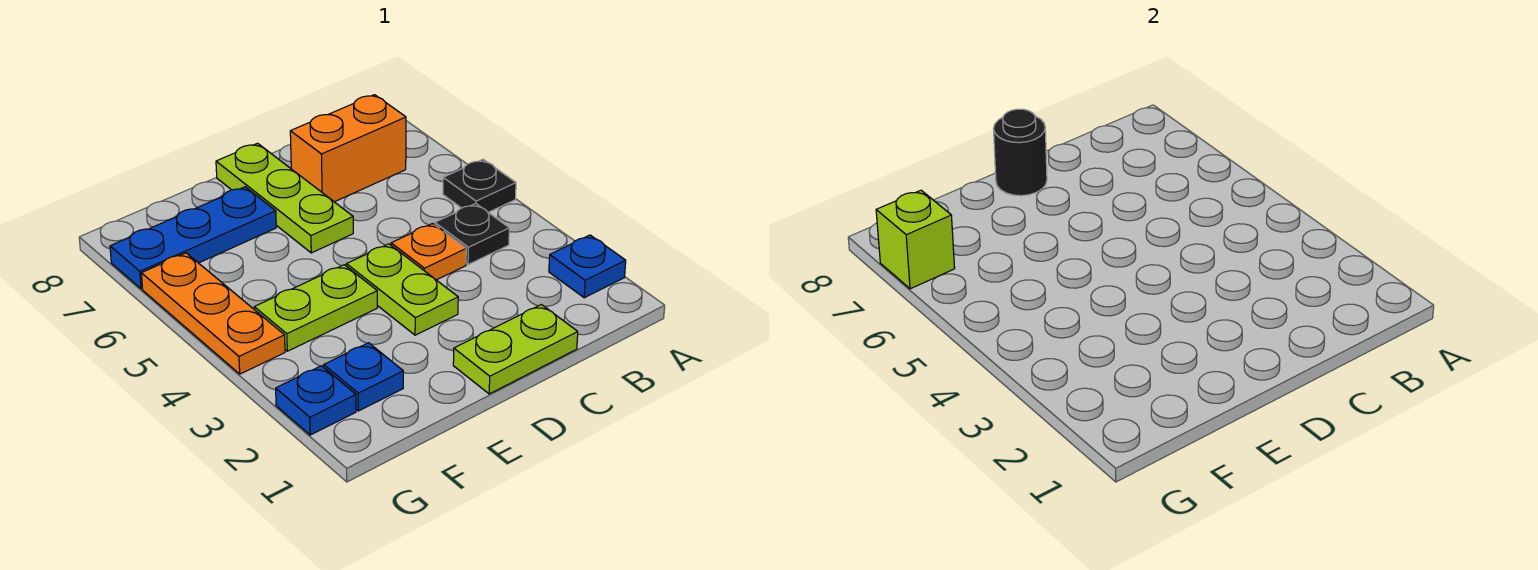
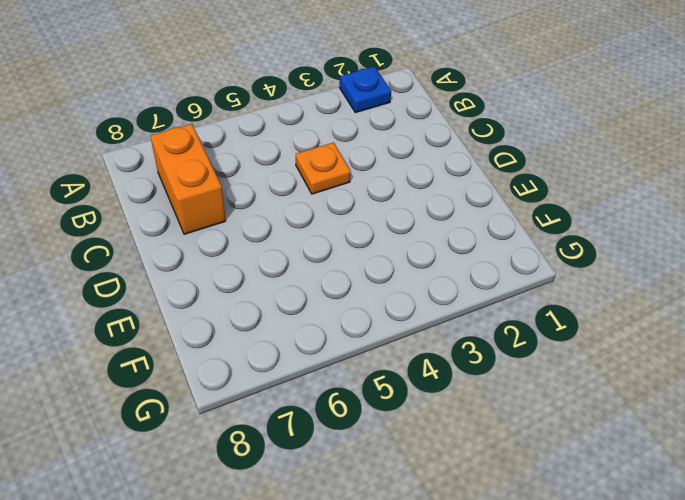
none -> black 1x1 plate [443,159,516,212]
none -> black 1x1 plate [435,203,509,265]
none -> lime 1x2 plate [453,305,578,394]

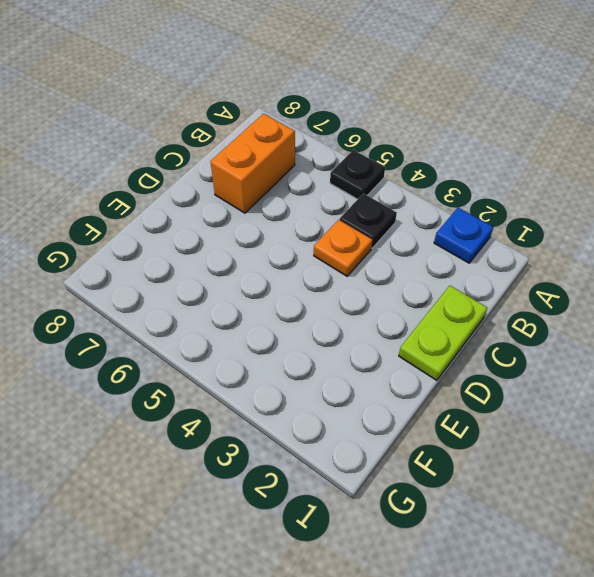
none -> lime 1x2 plate [346,244,458,335]
none -> lime 1x3 plate [216,143,353,253]
none -> lime 1x2 plate [254,265,377,351]

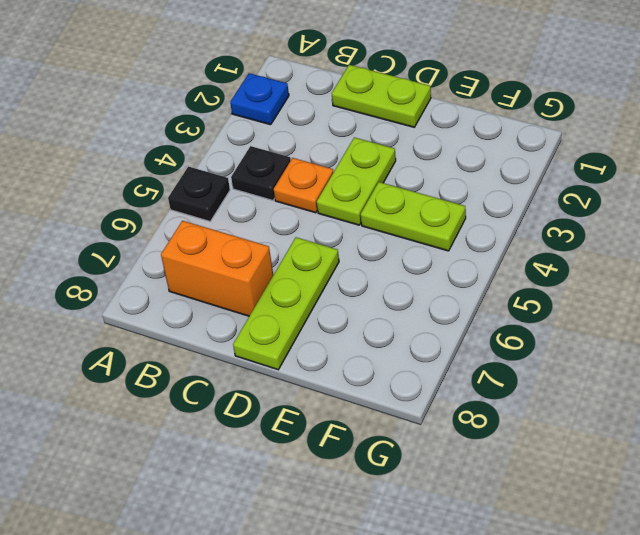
none -> blue 1x3 plate [110,187,276,289]
none -> blue 1x1 plate [324,343,403,411]
none -> blue 1x1 plate [276,366,356,435]

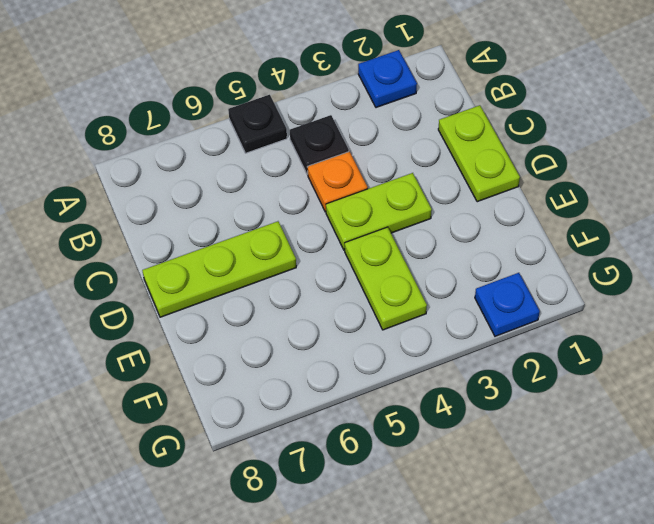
none -> orange 1x2 brick [290,95,406,202]
none -> blue 1x3 plate [110,187,276,289]
none -> blue 1x1 plate [324,343,403,411]

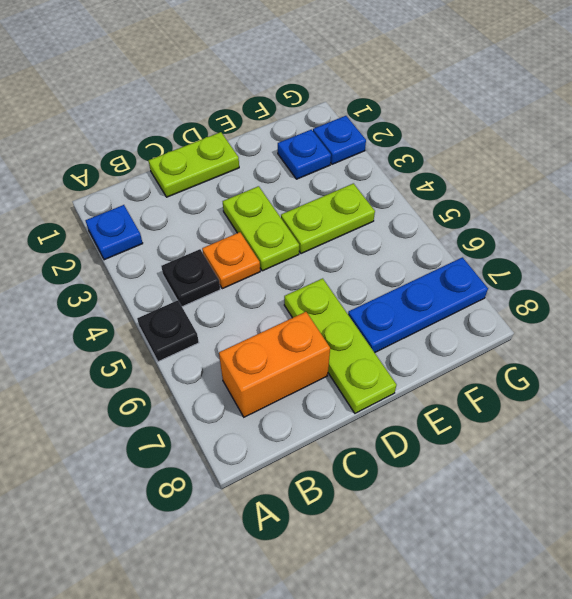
none -> orange 1x3 plate [141,253,285,374]
none -> black 1x1 round brick [994,109,1047,196]
none -> lime 1x1 brick [876,190,955,289]

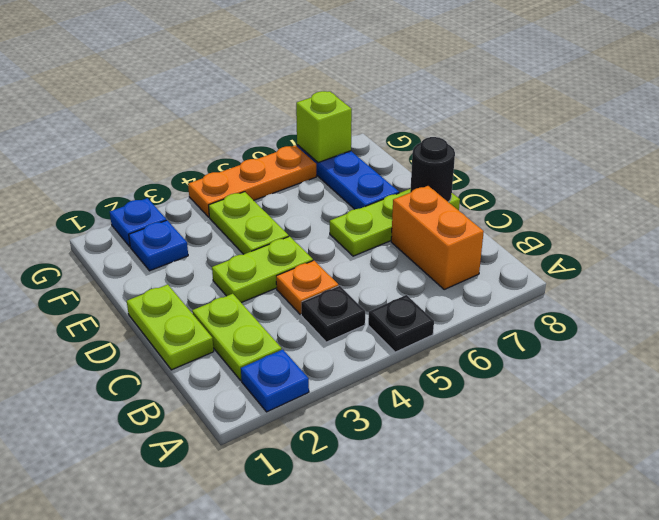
lime 1x2 plate [192,294,282,381] -> none

